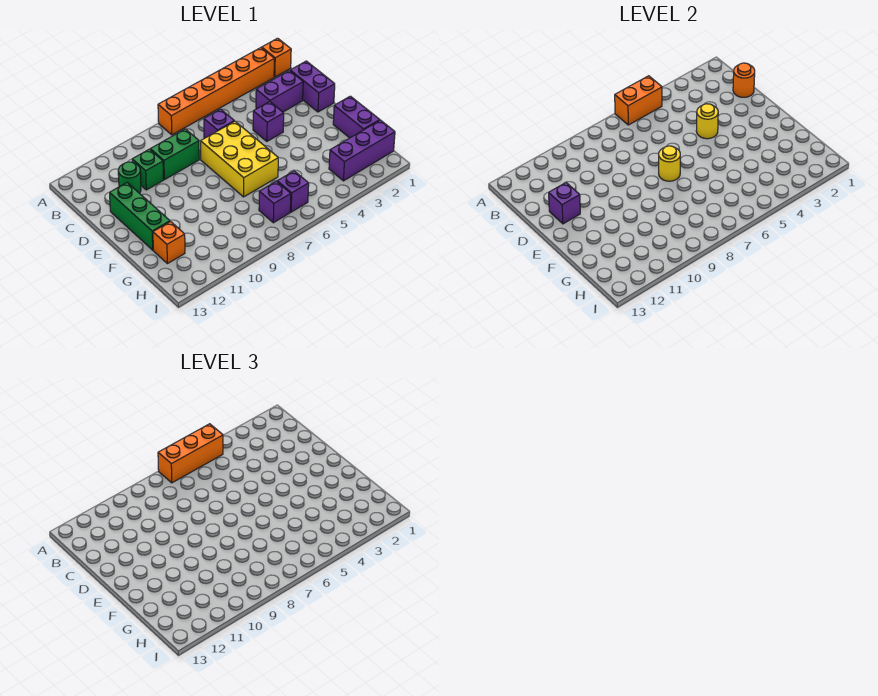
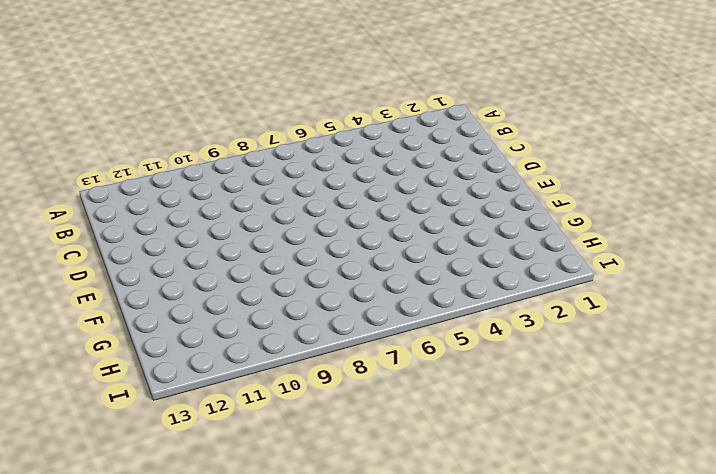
none -> orange 1x1 brick [262,38,291,77]
none -> orange 1x6 brick [158,48,274,135]
none -> purple 1x2 brick [290,61,335,112]

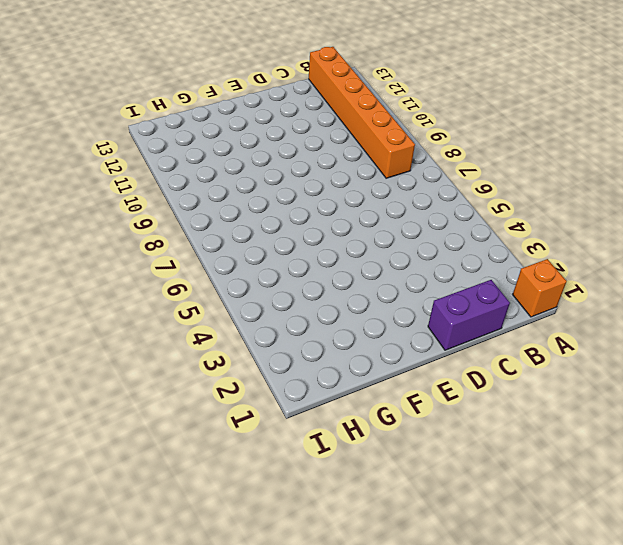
orange 1x6 brick [309,47,415,178] -> orange 1x6 brick moved to [158,48,274,135]
none -> purple 1x2 brick [256,71,303,112]
none -> purple 1x1 brick [204,109,234,138]
none -> green 1x2 brick [150,129,199,180]

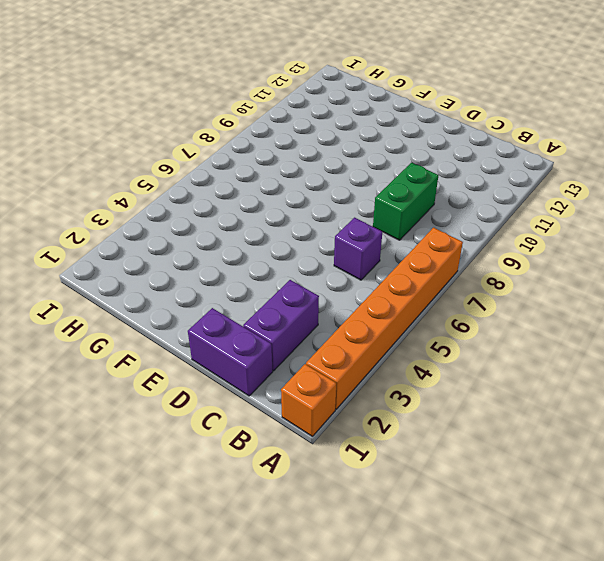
none -> green 1x1 brick [132,149,164,190]
none -> green 1x1 round brick [118,162,141,193]
none -> purple 1x1 brick [253,102,284,141]

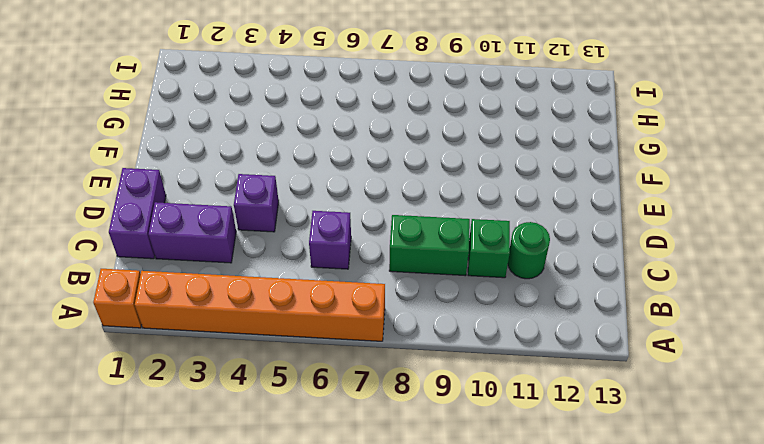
none -> yellow 2x3 brick [201,121,278,197]
none -> green 1x3 brick [110,183,170,250]
none -> purple 1x2 brick [333,96,380,138]

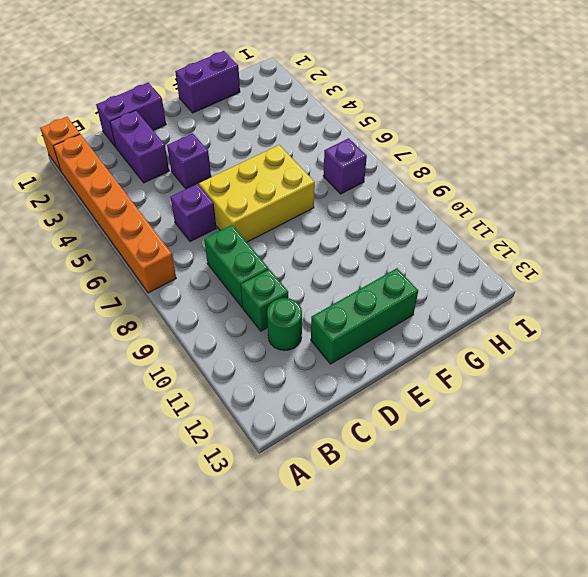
none -> orange 1x1 brick [153,222,185,264]
none -> purple 1x3 brick [329,120,395,181]
none -> purple 1x1 brick [277,171,309,212]

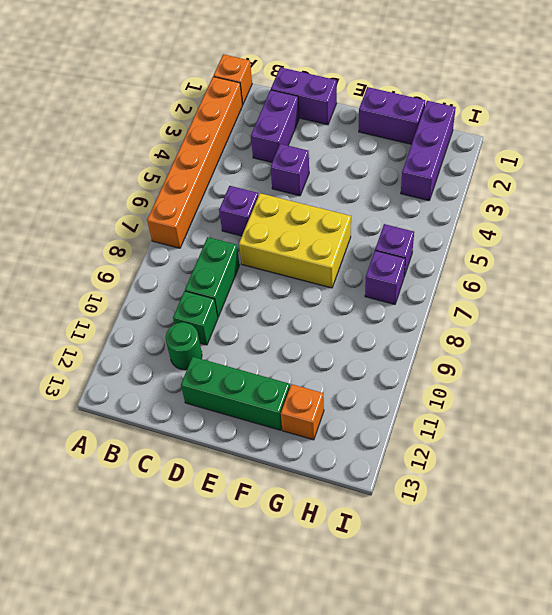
none -> orange 1x2 brick [615,76,662,125]
none -> orange 1x1 round brick [733,63,755,97]
none -> yellow 1x1 round brick [696,104,718,139]

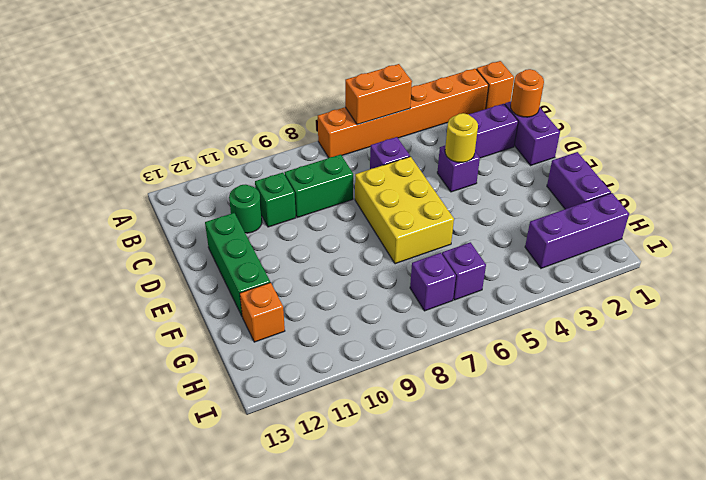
none -> purple 1x1 brick [549,183,580,224]
none -> yellow 1x1 round brick [659,146,680,181]
none -> orange 1x3 brick [158,424,223,483]

